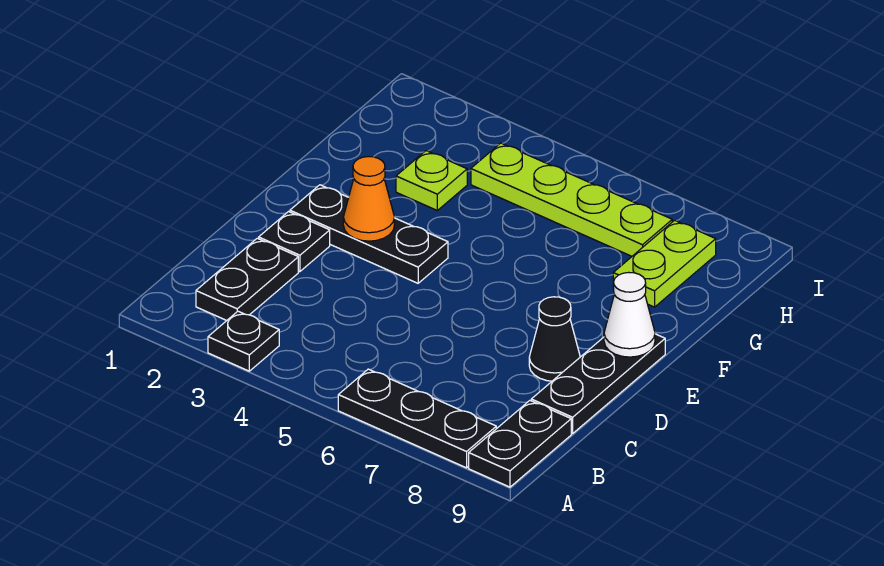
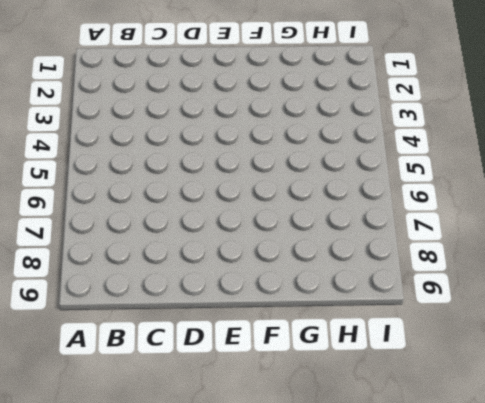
none -> black 1x1 plate [208,311,279,371]
none -> black 1x3 plate [338,369,496,468]
none -> black 1x2 plate [469,401,571,487]

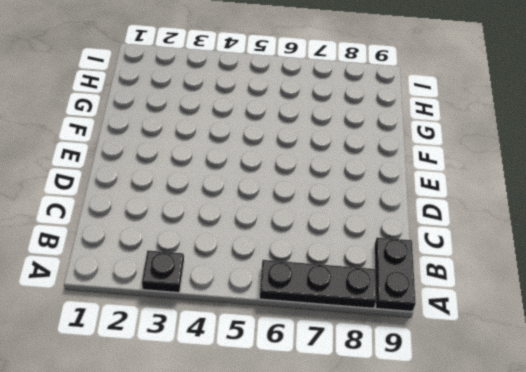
none -> black 1x2 plate [196,238,298,320]
none -> black 1x3 plate [531,334,665,434]
none -> black 1x1 plate [259,212,330,272]

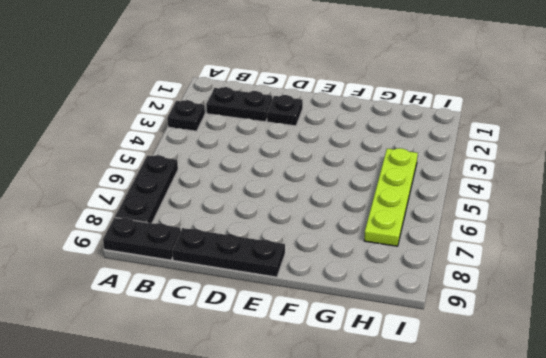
none -> black 1x1 cone [529,297,580,381]
none -> black 1x3 plate [290,185,448,283]
none -> lime 1x1 plate [396,151,467,210]

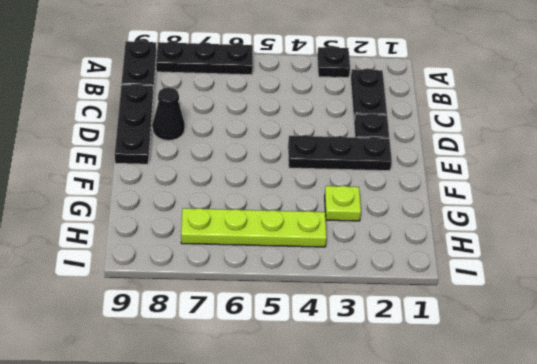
none -> lime 1x2 plate [613,220,716,307]
none -> orange 1x1 cone [343,157,394,241]
none -> white 1x1 cone [604,272,655,357]

